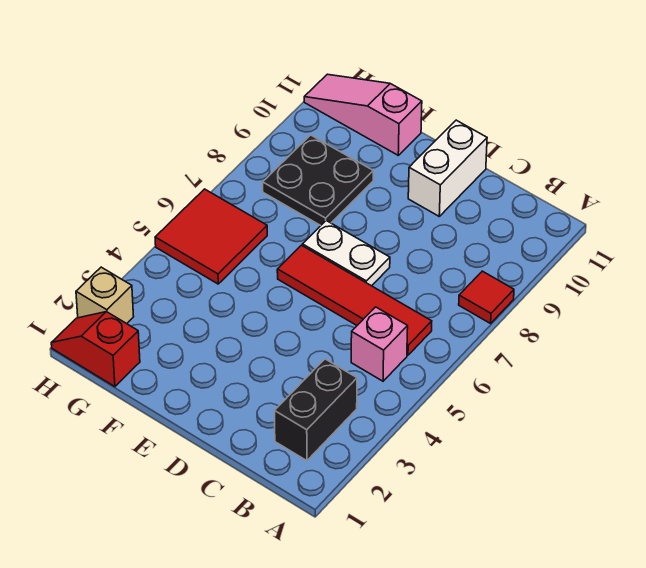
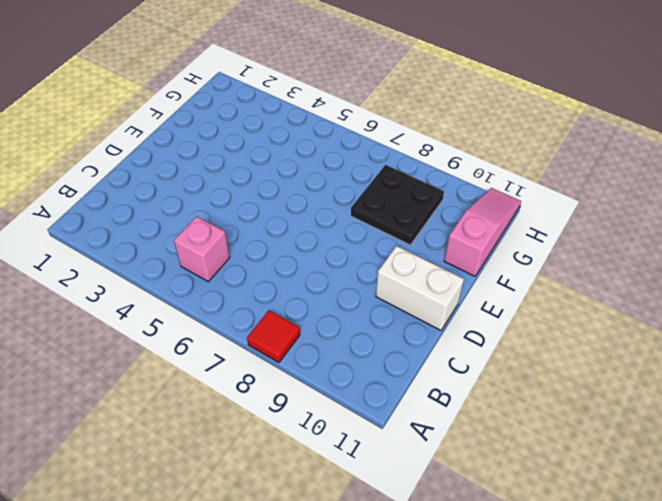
none -> black 1x2 brick [275,359,357,461]
none -> red 1x4 tile [277,245,432,355]

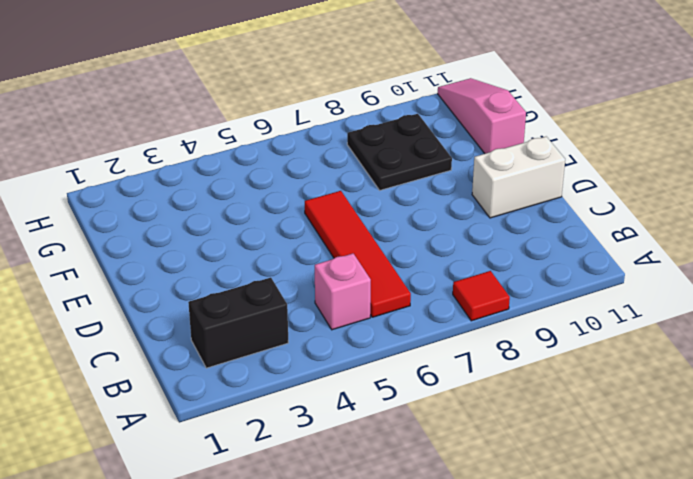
none -> white 1x2 plate [302,221,390,286]
none -> red 1x2 slope [51,312,140,387]

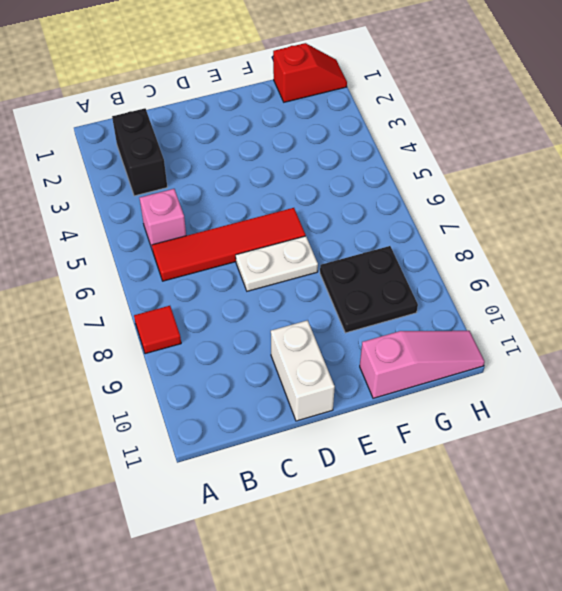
none -> red 2x2 tile [155,189,267,284]
none -> tan 1x1 brick [76,267,134,324]

